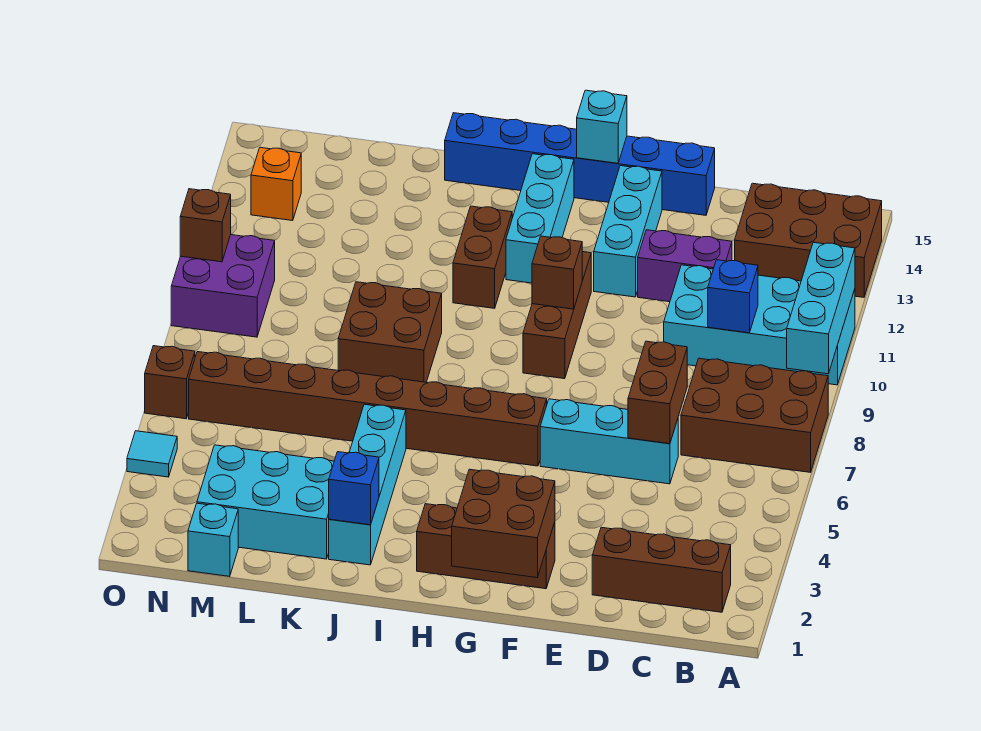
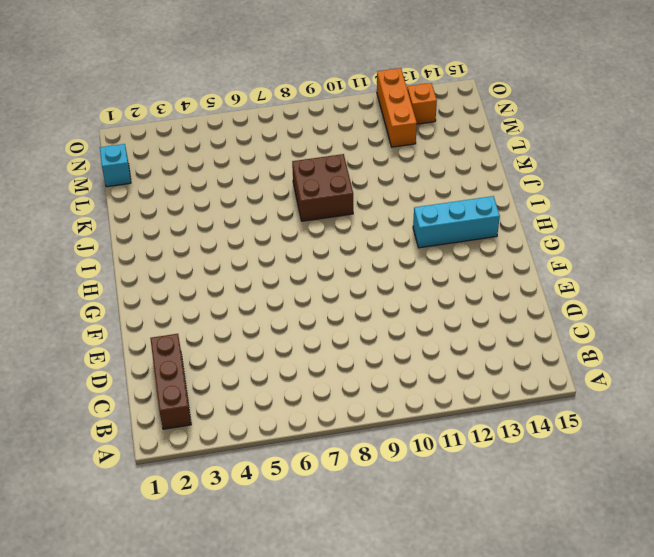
orange 1x3 brick [377,68,417,147] -> none
none -> brown 2x3 brick [681,358,828,472]
none -> cyan 2x4 brick [664,265,855,385]
none -> brown 2x3 brick [735,183,882,297]

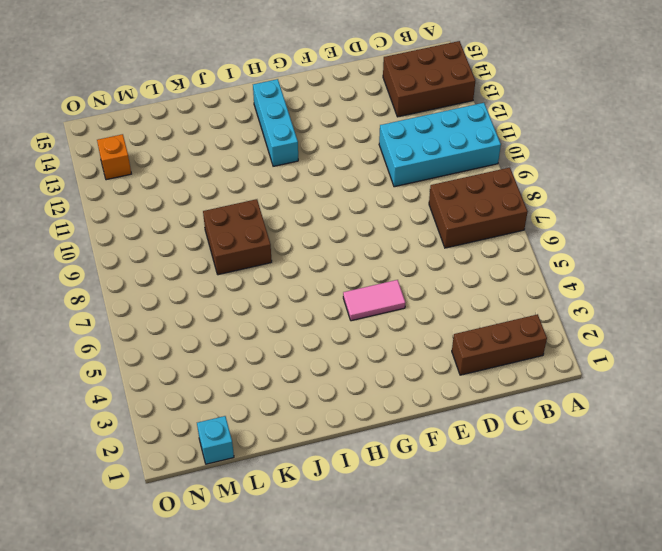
pink 1x2 tile [343,280,405,321] -> none
none -> cyan 1x3 brick [540,399,678,484]
none -> purple 1x2 brick [638,230,732,302]
none -> blue 1x6 brick [445,113,715,215]

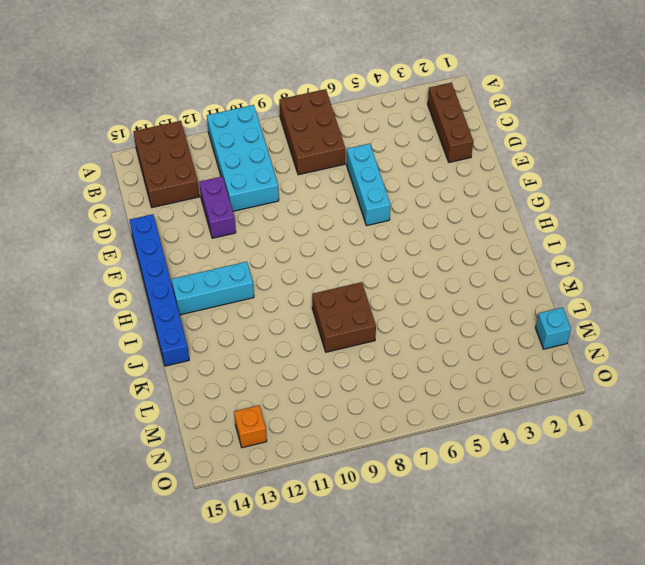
none -> brown 1x3 brick [417,504,555,589]
none -> cyan 1x3 brick [594,166,662,297]
none -> brown 1x8 brick [189,352,547,466]

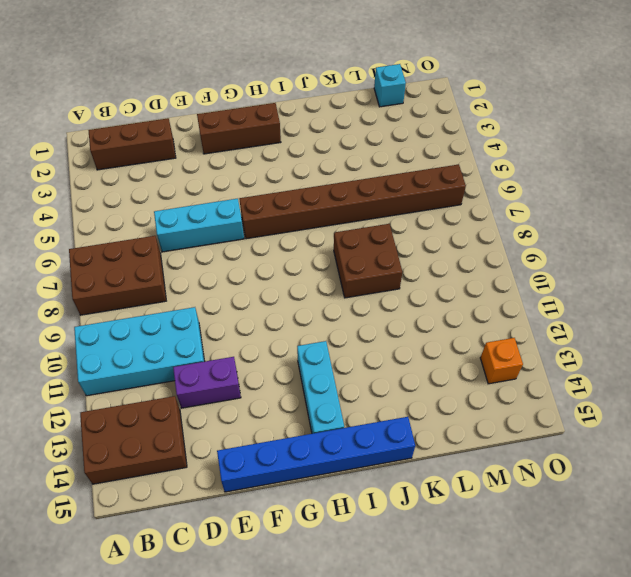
none -> cyan 1x3 brick [594,166,662,297]
none -> brown 1x3 brick [523,252,591,379]
none -> brown 1x2 brick [453,206,512,308]

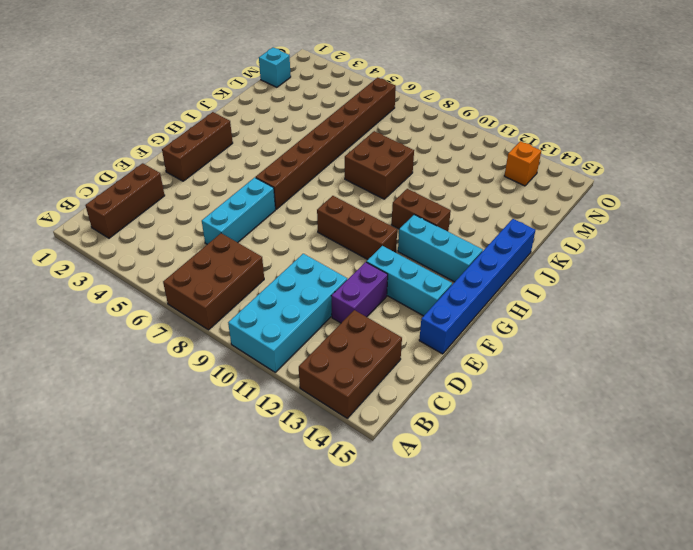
none -> cyan 1x4 brick [329,404,406,565]
none -> cyan 2x3 brick [197,445,334,559]
none -> purple 2x2 brick [171,235,275,337]

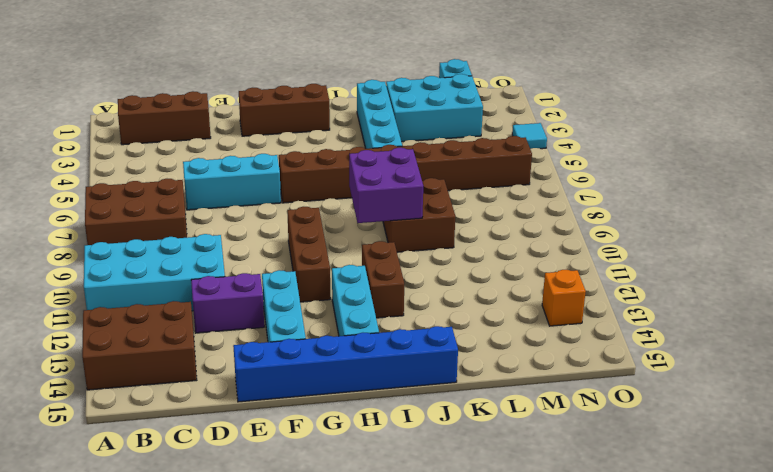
purple 2x2 brick [349,148,423,223] -> purple 2x2 brick moved to [171,235,275,337]
none -> brown 1x1 brick [145,346,195,419]
none -> cyan 1x3 brick [787,242,855,374]
none -> blue 1x1 brick [708,260,758,333]

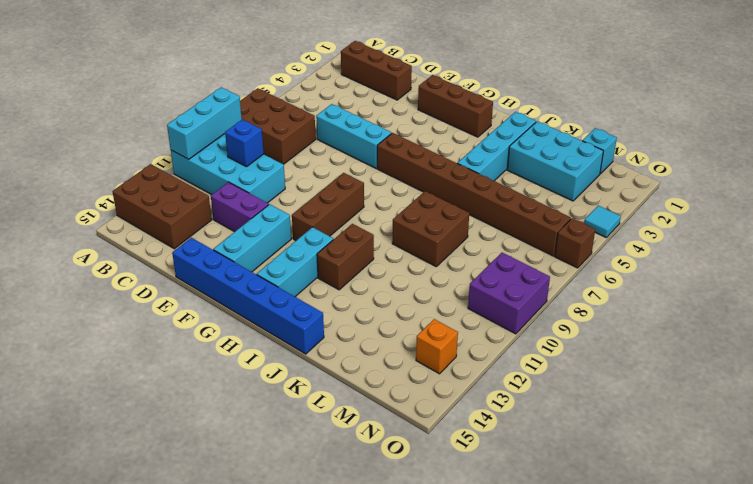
none -> brown 1x2 brick [628,341,687,444]
none -> brown 2x2 brick [452,469,555,578]
none -> brown 1x1 brick [532,236,582,309]

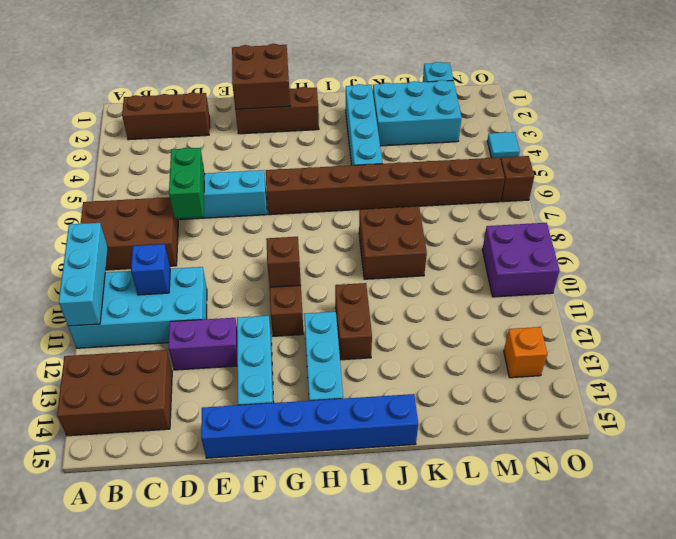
green 1x2 brick [169,148,205,219] -> brown 1x2 brick [628,341,687,444]
none -> cyan 1x1 brick [577,90,627,163]
none -> blue 1x1 brick [329,452,379,525]
none -> brown 1x1 brick [180,189,231,262]

